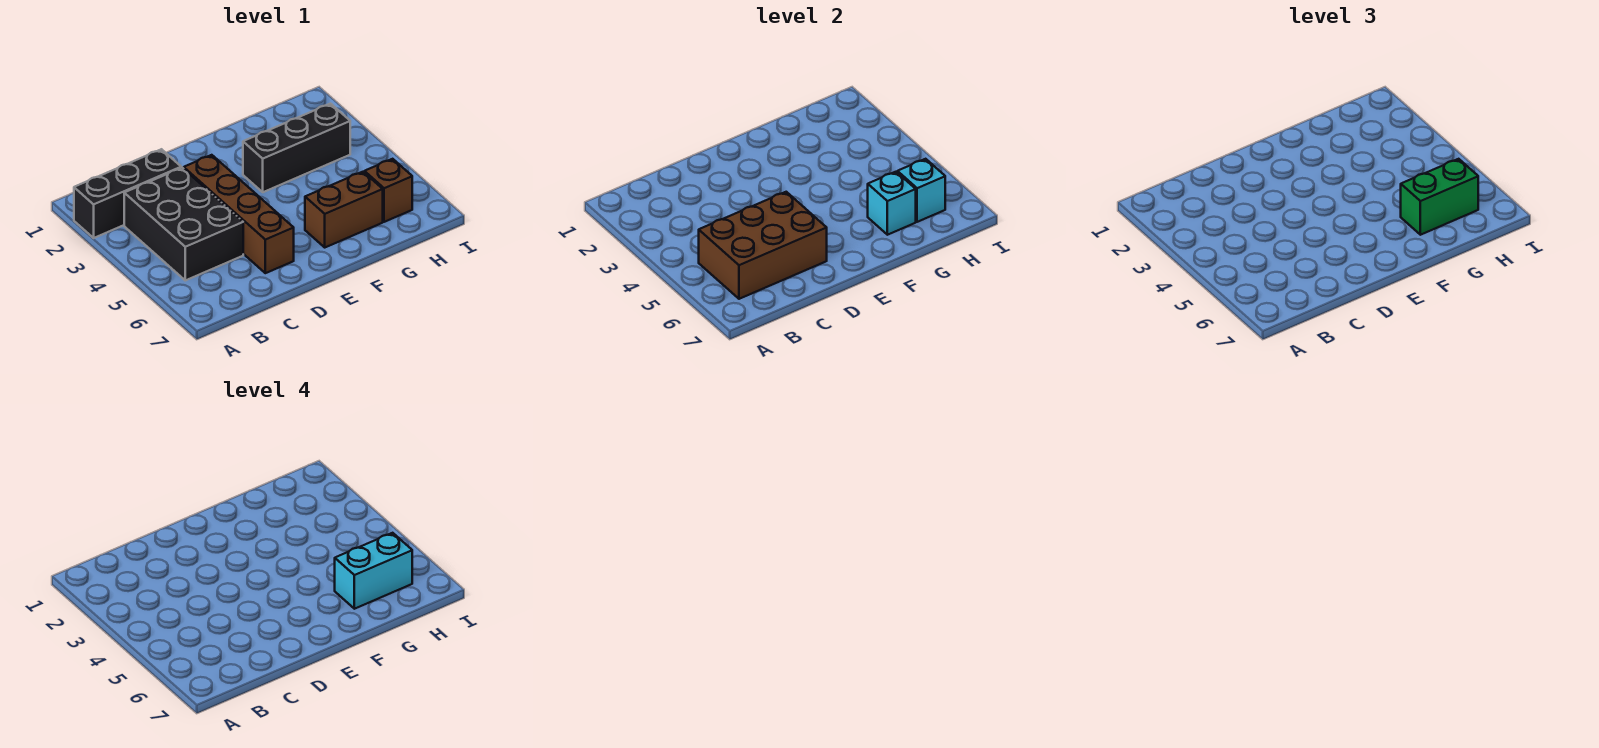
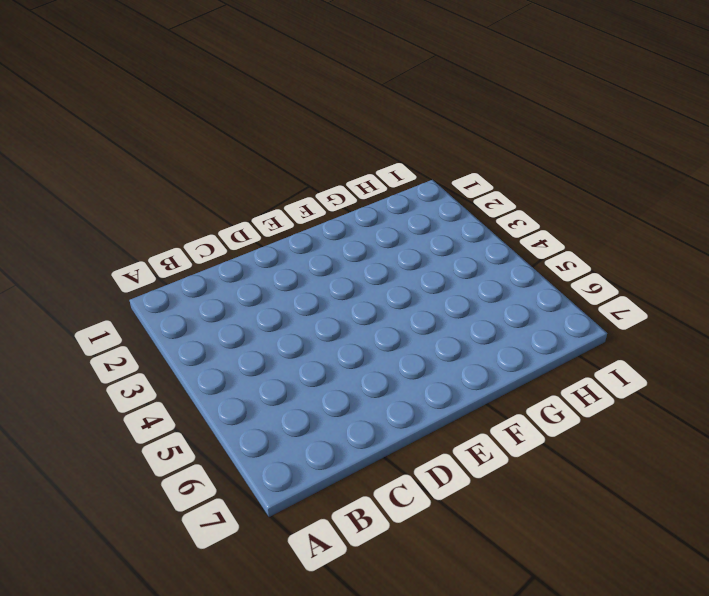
none -> black 1x3 brick [74,149,181,238]
none -> black 2x3 brick [124,168,243,280]

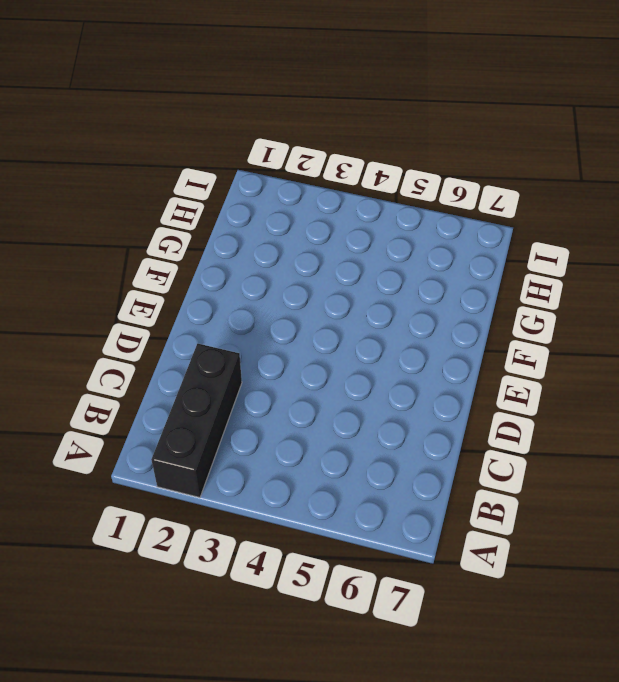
none -> black 2x3 brick [124,168,243,280]
none -> brown 1x4 brick [184,155,294,273]

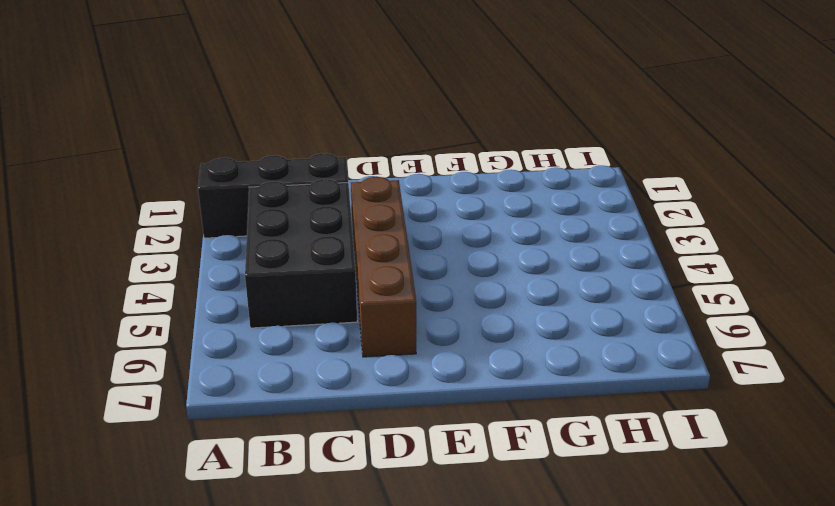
none -> black 1x3 brick [243,104,350,192]
none -> brown 1x2 brick [305,172,383,247]

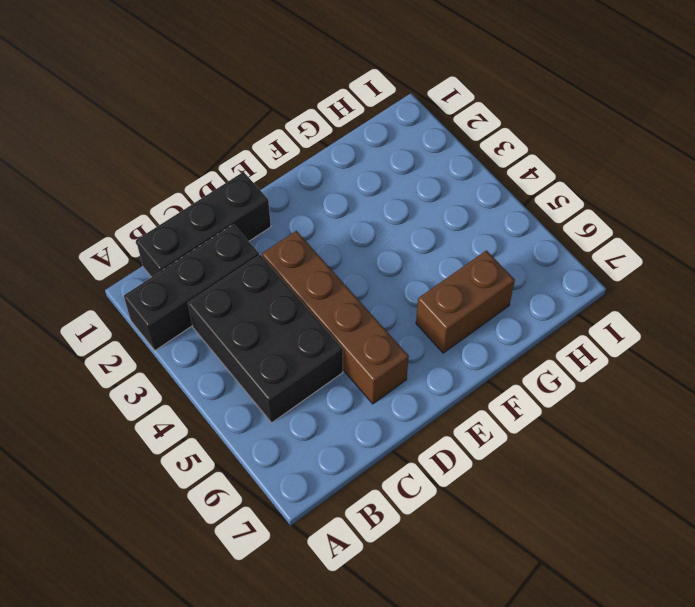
black 1x3 brick [136,172,271,277] -> black 1x3 brick moved to [243,104,350,192]
none -> brown 1x1 brick [364,159,412,222]
none -> brown 2x3 brick [699,192,827,299]

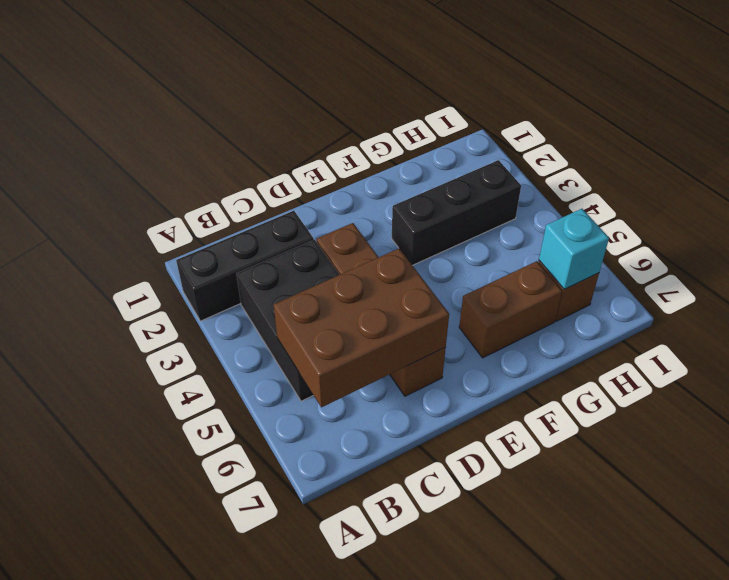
none -> cyan 1x1 brick [868,172,916,235]
none -> green 1x2 brick [1401,159,1478,235]

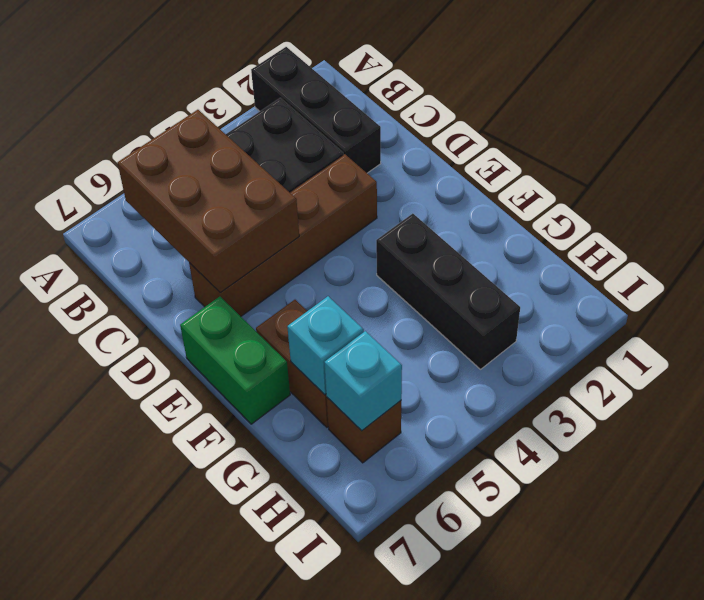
green 1x2 brick [180,297,290,424] -> green 1x2 brick moved to [1401,159,1478,235]
none -> cyan 1x2 brick [335,533,412,609]

